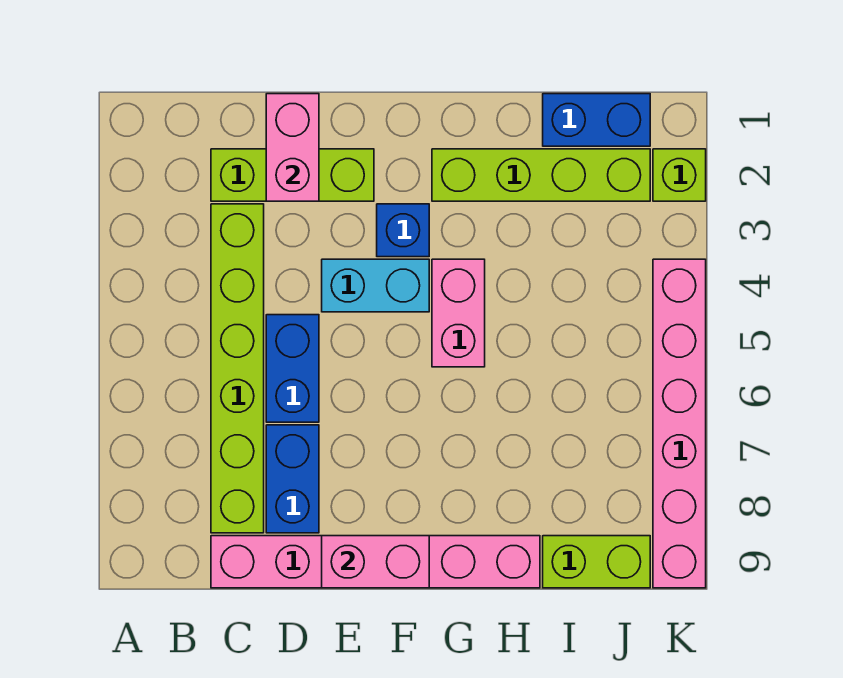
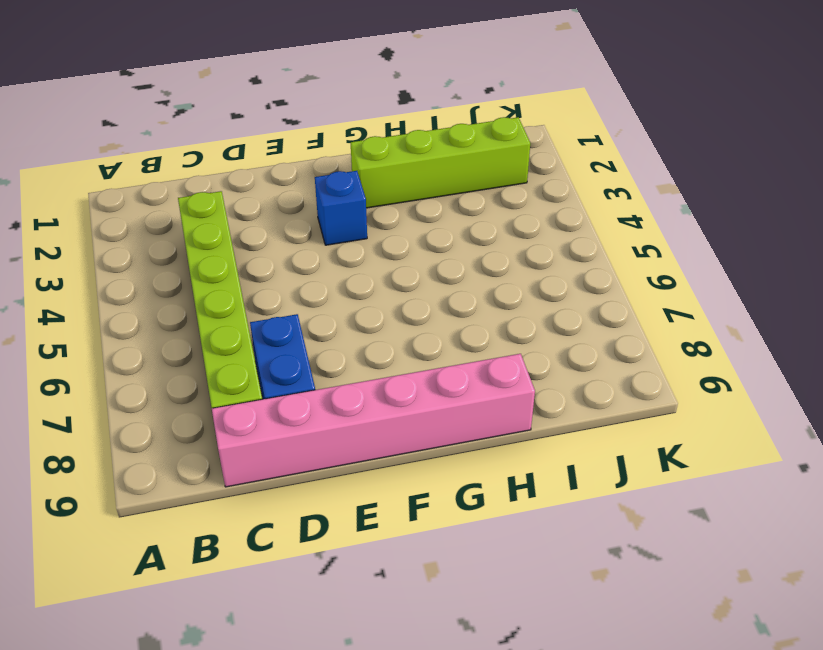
none -> lime 1x3 brick [211,149,374,201]
none -> blue 1x2 brick [266,315,319,422]
none -> cyan 1x2 brick [322,259,429,312]

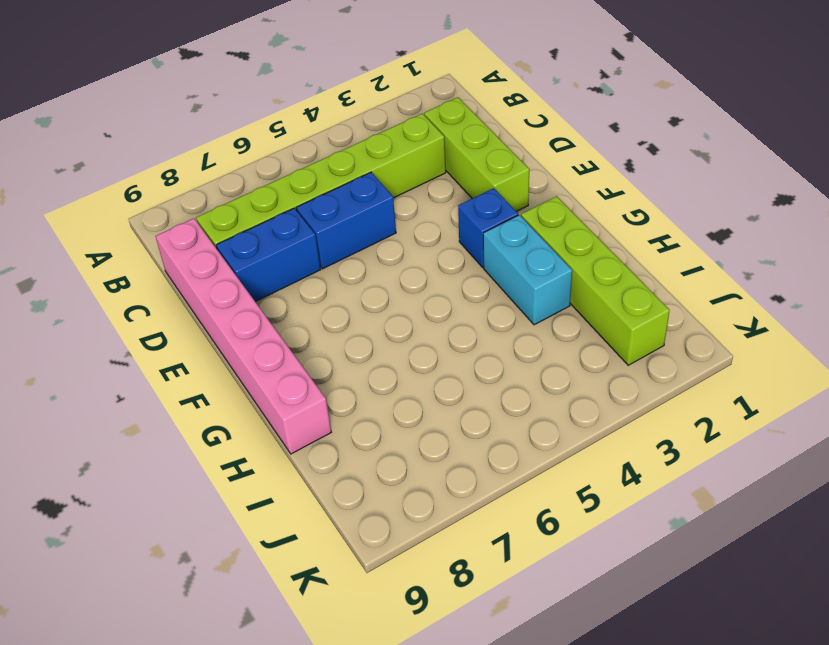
cyan 1x2 brick [483,215,572,325] -> cyan 1x2 brick moved to [322,259,429,312]
none -> pink 1x2 brick [432,259,485,367]
none -> blue 1x2 brick [543,94,650,146]
none -> lime 1x2 brick [543,536,650,588]

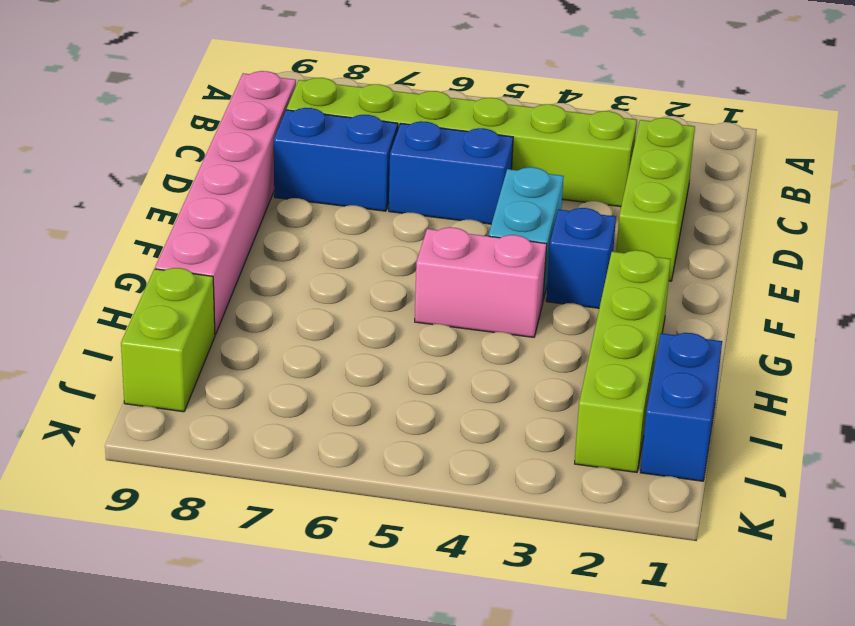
none -> lime 1x1 brick [653,149,706,201]
none -> pink 1x6 brick [653,259,706,588]
none -> pink 1x2 brick [266,94,319,201]

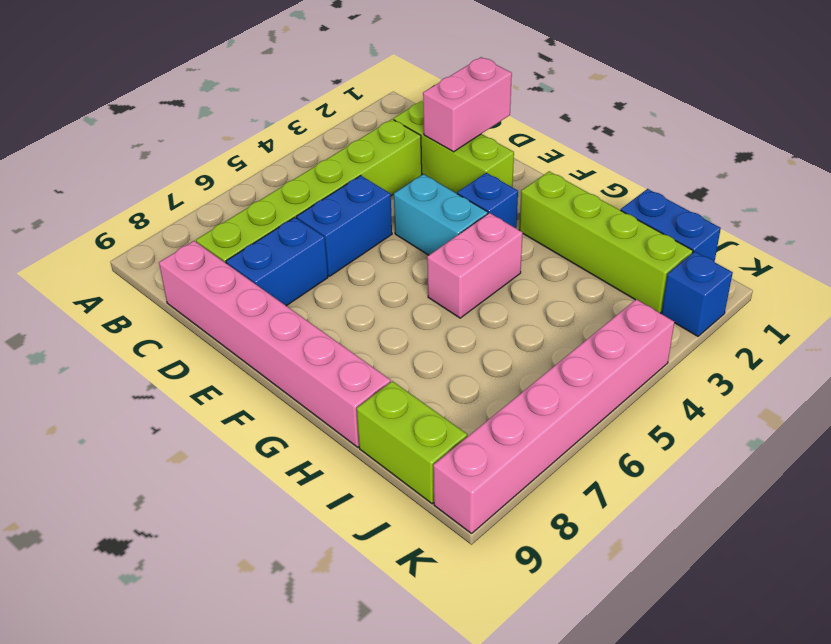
blue 1x1 brick [662,252,733,336] -> lime 1x1 brick [653,149,706,201]
none -> pink 1x2 brick [322,536,429,588]

